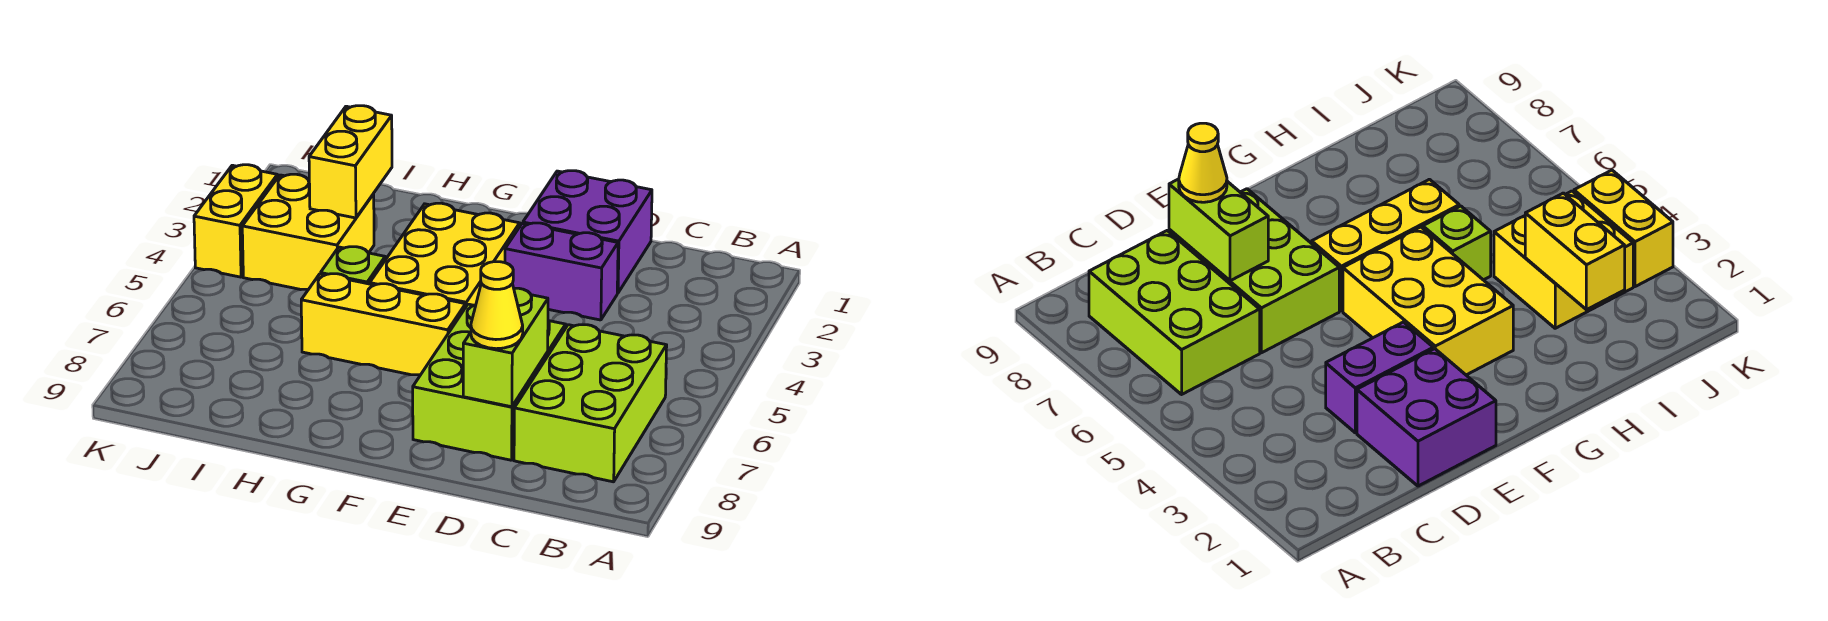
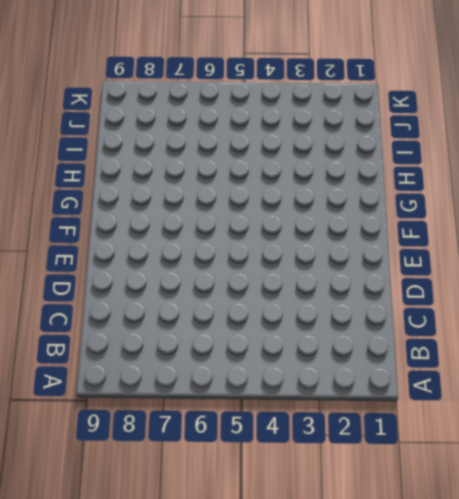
none -> lime 2x3 brick [514,325,667,482]
none -> purple 2x2 brick [523,171,652,293]
none -> purple 1x2 brick [505,223,618,320]

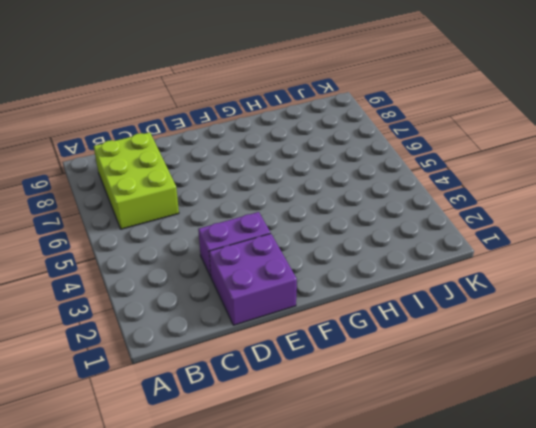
none -> lime 2x3 brick [413,304,566,460]
none -> yellow 2x3 brick [370,203,520,306]
none -> yellow 1x3 brick [301,274,466,375]

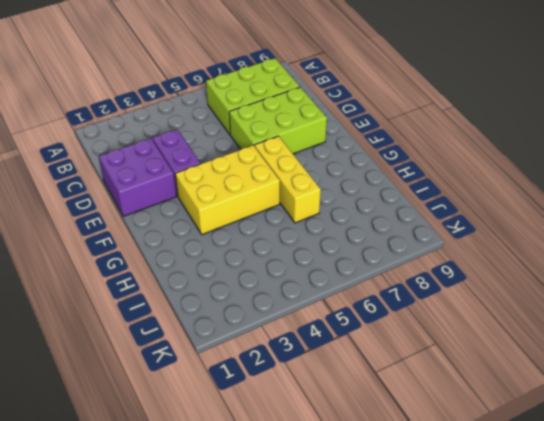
none -> lime 1x1 brick [321,247,385,284]
none -> yellow 2x2 brick [242,174,374,290]
none -> yellow 1x2 brick [194,165,278,277]

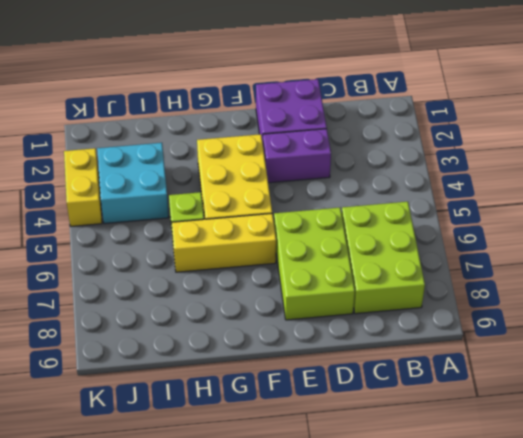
cyan 2x2 brick [97,143,169,224] -> yellow 2x2 brick [242,174,374,290]
none -> lime 1x2 brick [463,288,548,407]
none -> yellow 1x2 brick [309,106,392,218]
none -> yellow 1x1 cone [471,262,523,349]

